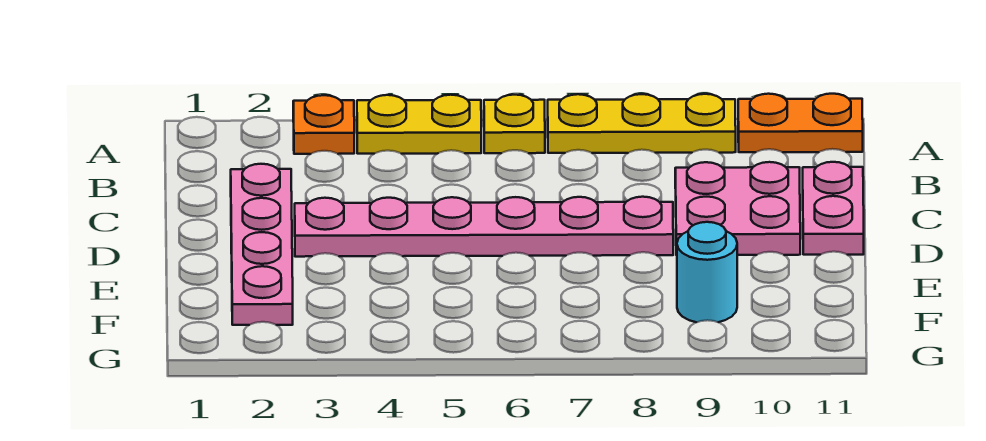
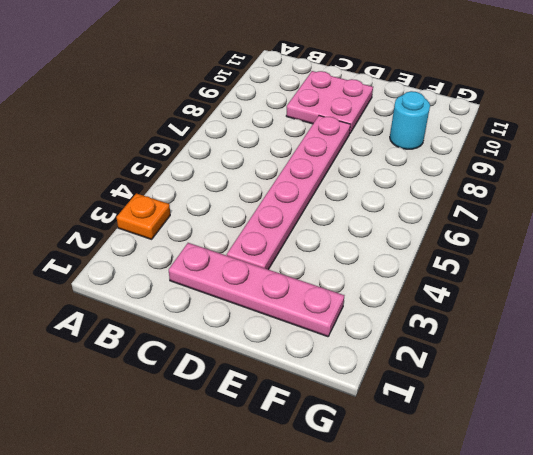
none -> yellow 1x2 plate [357,95,481,154]
none -> yellow 1x1 plate [484,95,545,153]

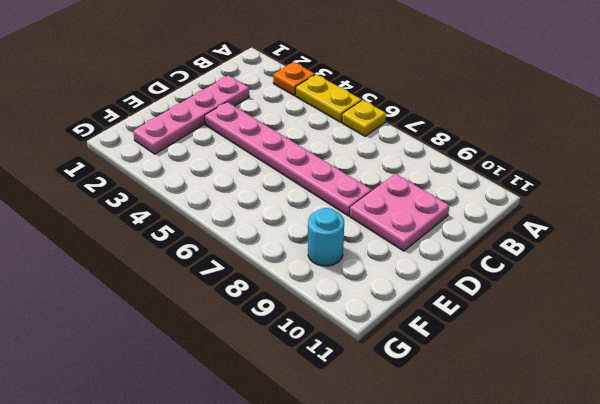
none -> yellow 1x3 plate [548,94,736,153]
none -> orange 1x2 plate [738,94,863,152]

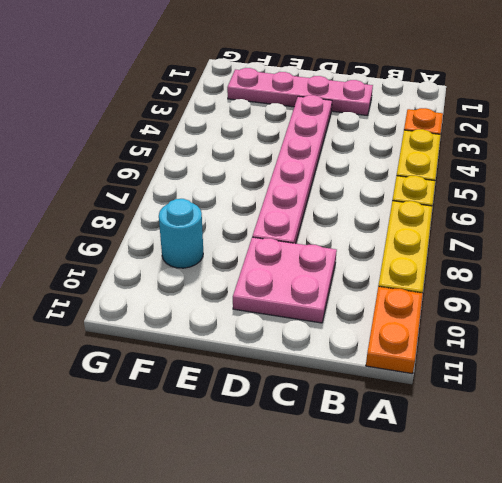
none -> pink 1x2 plate [803,162,864,255]

